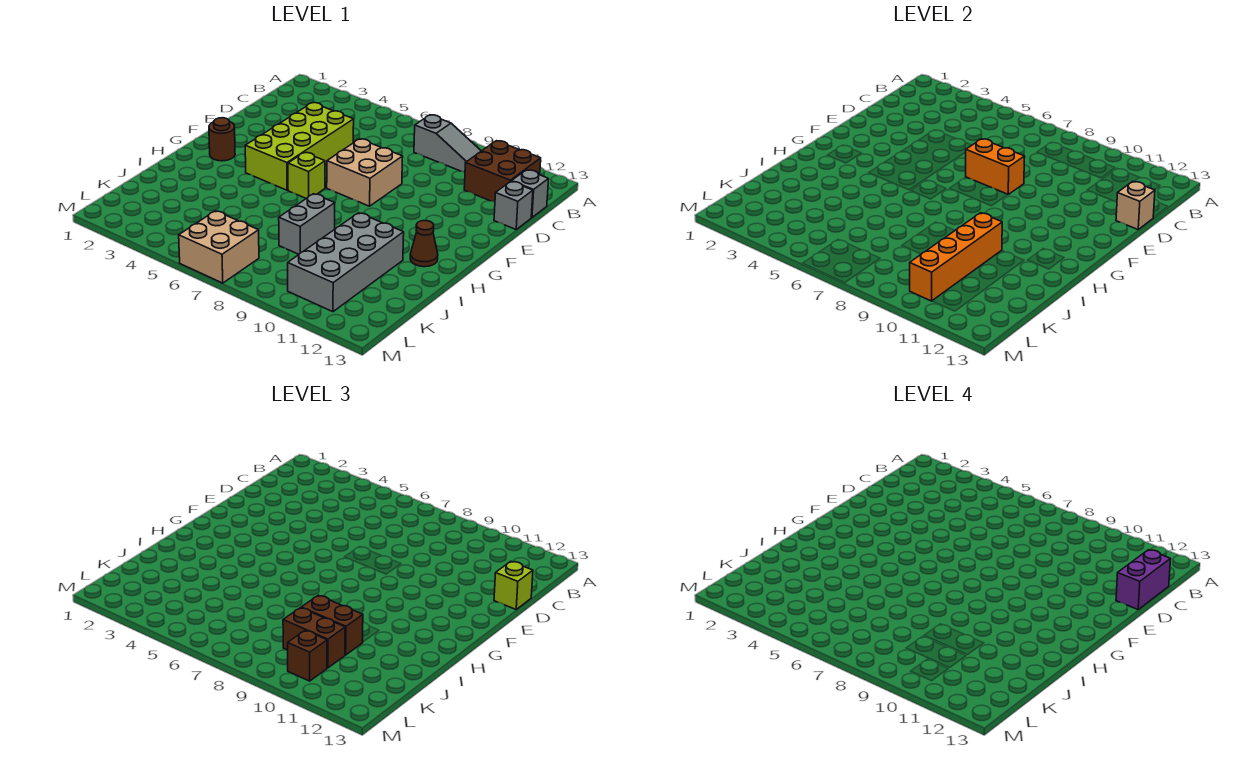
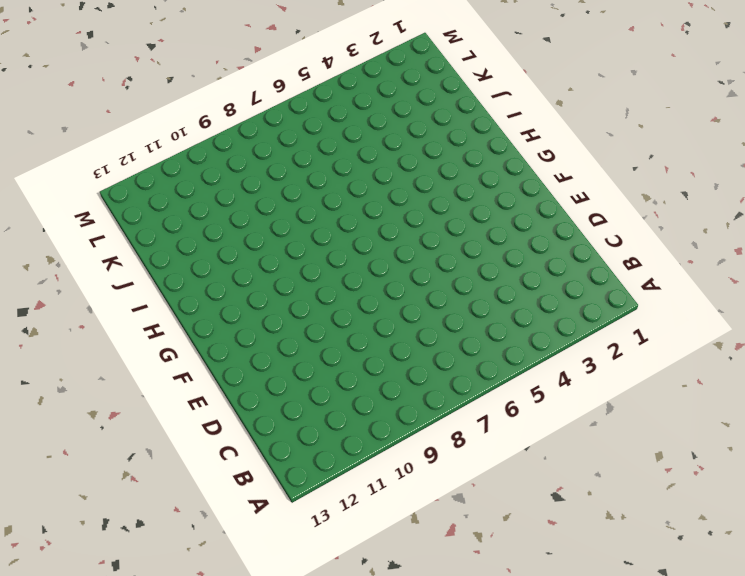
none -> grey 1x3 slope [414,115,481,172]
none -> brown 2x2 brick [464,141,541,202]
none -> grey 1x1 brick [511,170,549,218]

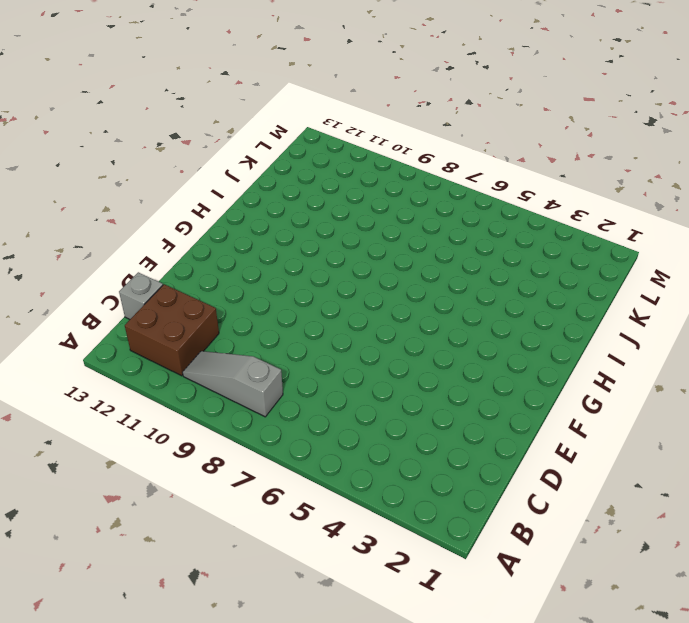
none -> lime 2x4 brick [245,103,354,190]
none -> grey 1x1 brick [494,181,533,229]
none -> tan 2x2 brick [327,139,403,206]

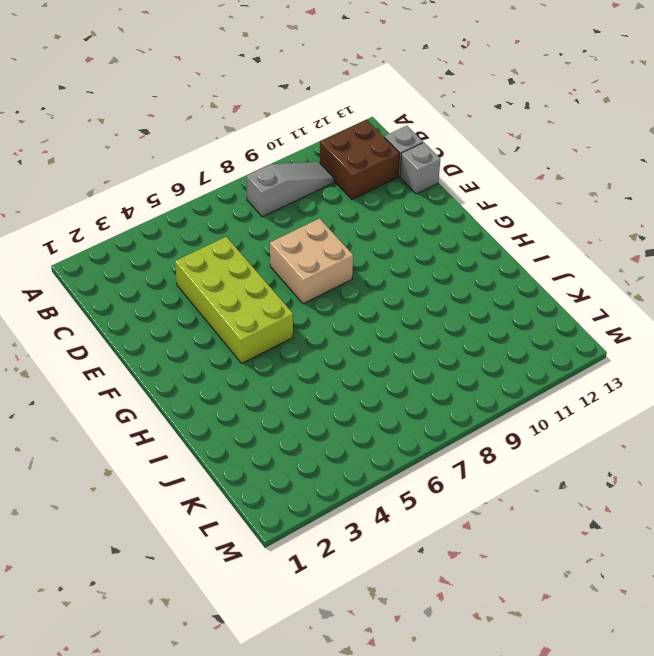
none -> brown 1x1 round brick [209,118,235,161]
none -> lime 1x1 brick [288,152,325,198]
none -> brown 1x1 cone [410,221,438,267]

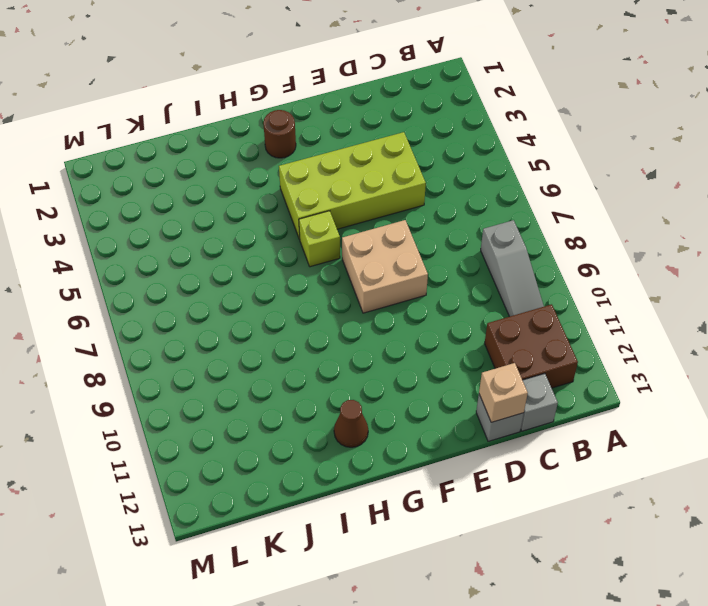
none -> grey 1x2 brick [279,194,335,254]
none -> grey 2x4 brick [288,213,404,312]
none -> tan 2x2 brick [179,211,259,283]

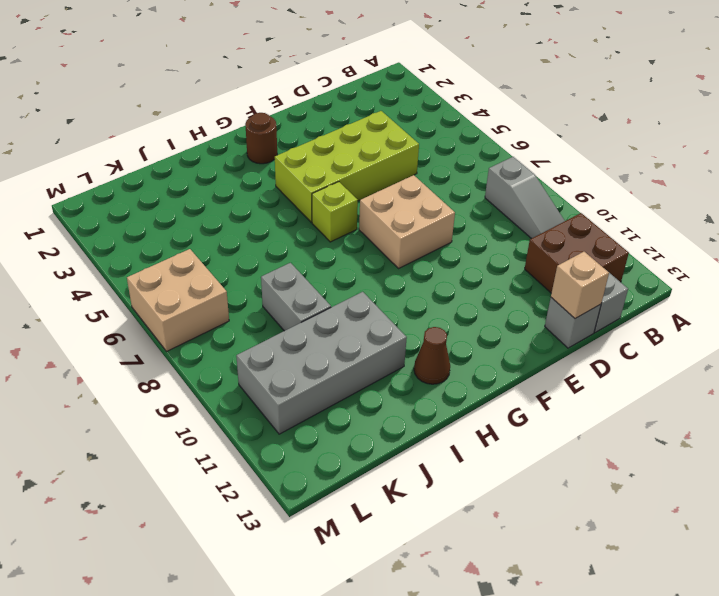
grey 1x2 brick [261,263,331,331] -> grey 1x2 brick turned to [279,194,335,254]
none -> orange 1x2 brick [966,139,1025,194]
none -> orange 1x4 brick [910,213,1002,301]
none -> lime 1x1 brick [494,561,533,609]

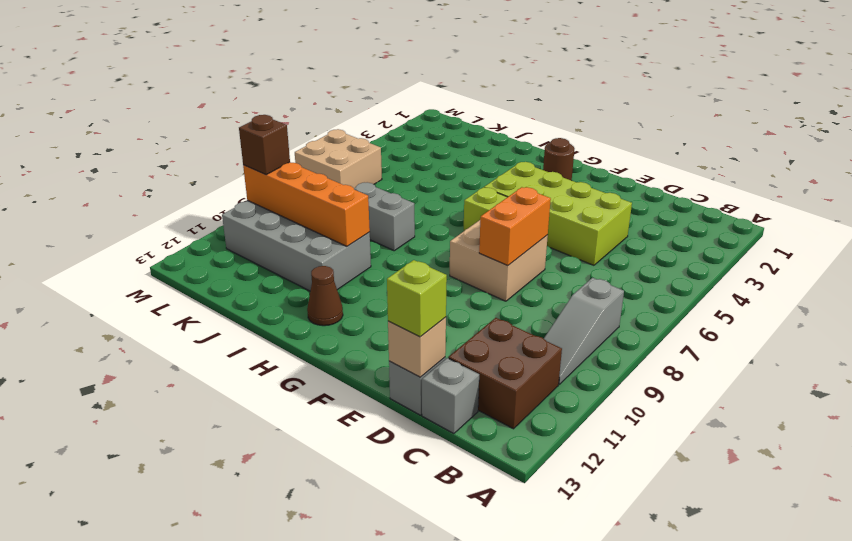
none -> brown 1x2 brick [301,595,363,655]
none -> brown 1x2 brick [283,608,345,668]
none -> purple 1x2 brick [1116,550,1171,609]

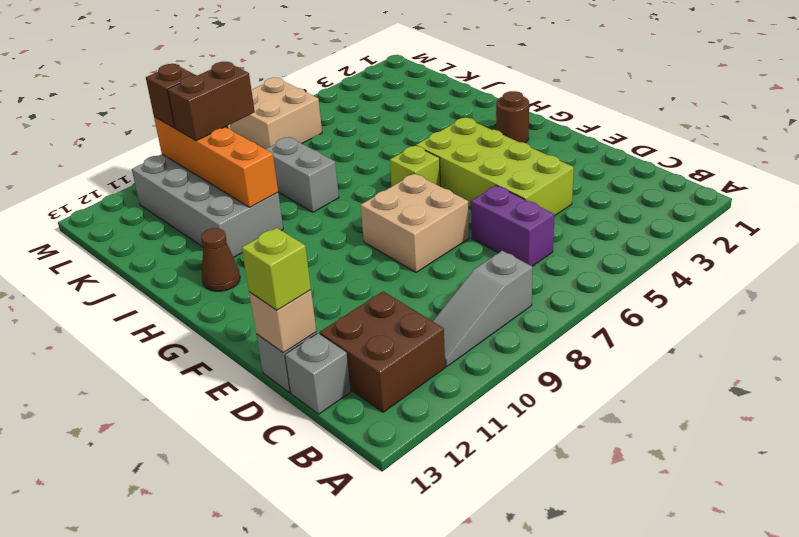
purple 1x2 brick [471,186,554,266] -> purple 1x2 brick moved to [1116,550,1171,609]
none -> orange 1x2 brick [966,139,1025,194]
none -> brown 1x2 brick [301,595,363,655]

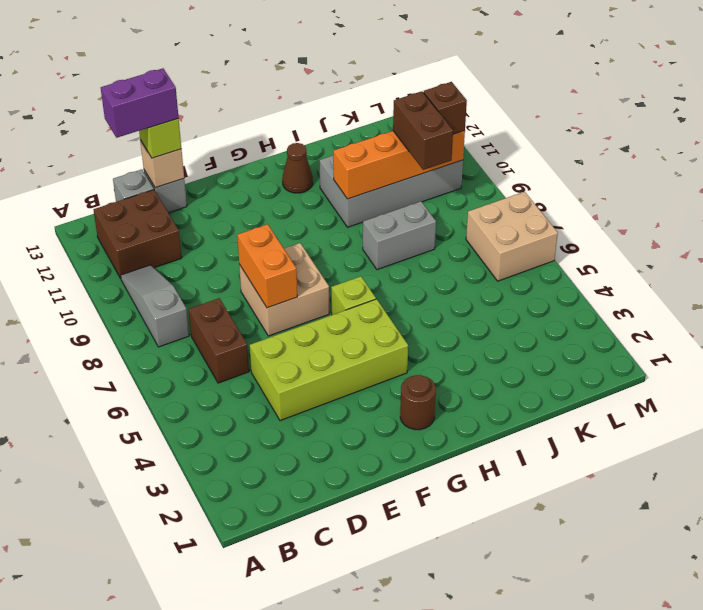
brown 1x2 brick [189,298,249,383] -> brown 1x2 brick moved to [301,595,363,655]

